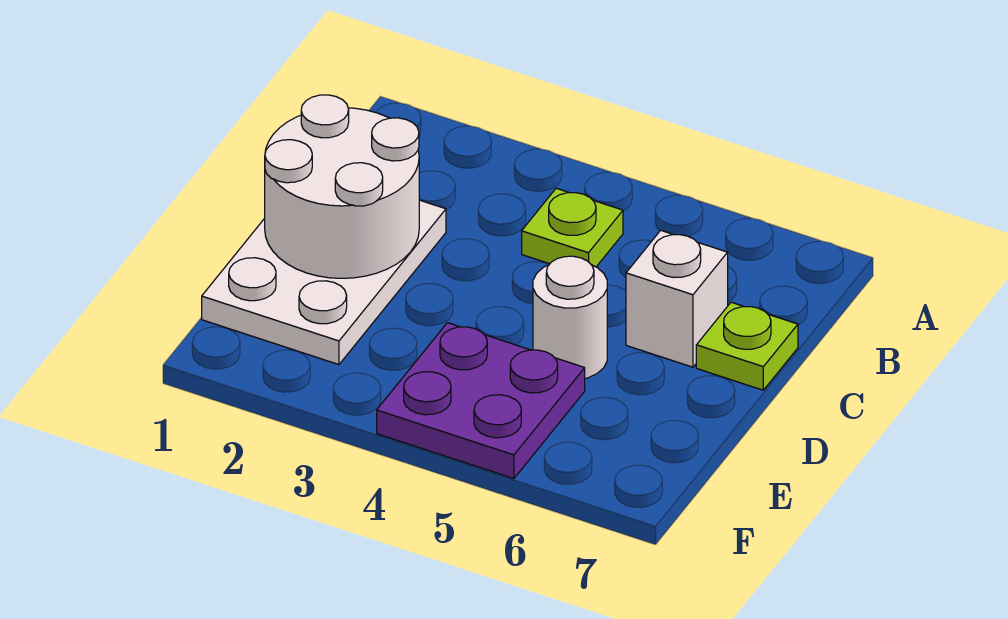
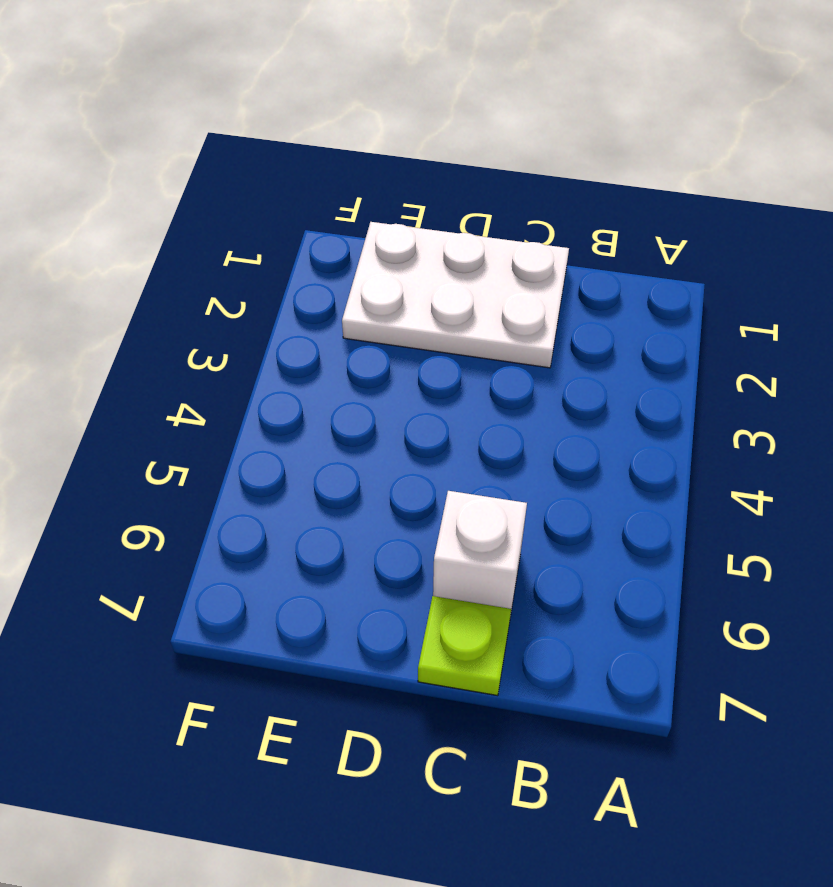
none -> lime 1x1 plate [522,188,623,267]
none -> white 1x1 round brick [533,256,607,379]

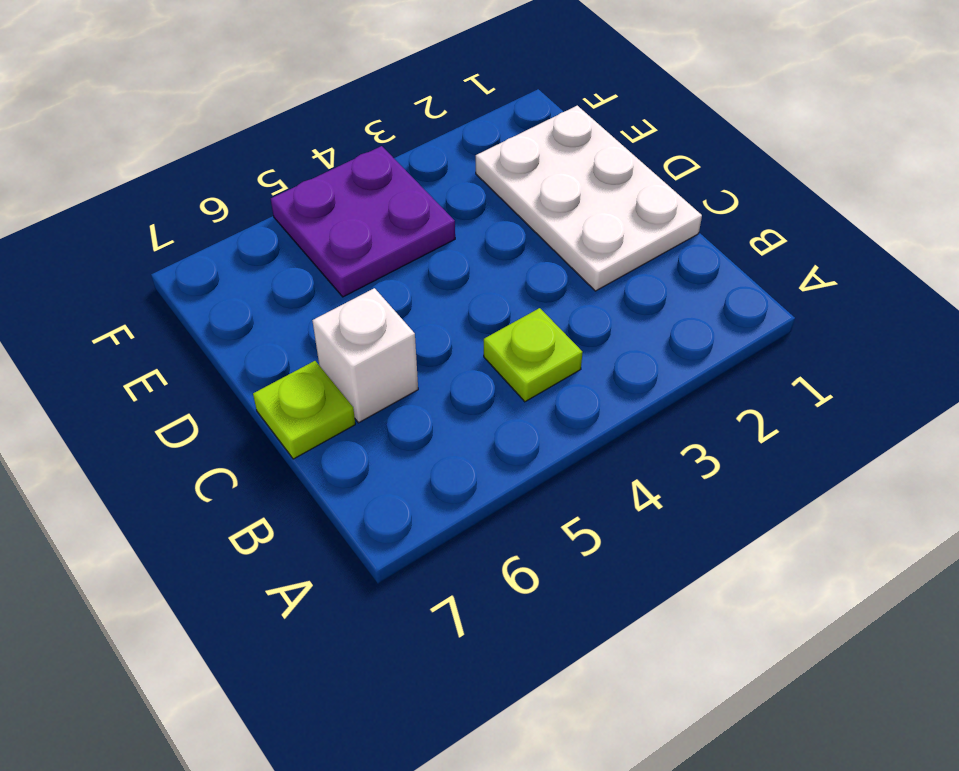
none -> white 1x1 round brick [533,256,607,379]
none -> white 2x2 round brick [265,95,419,278]

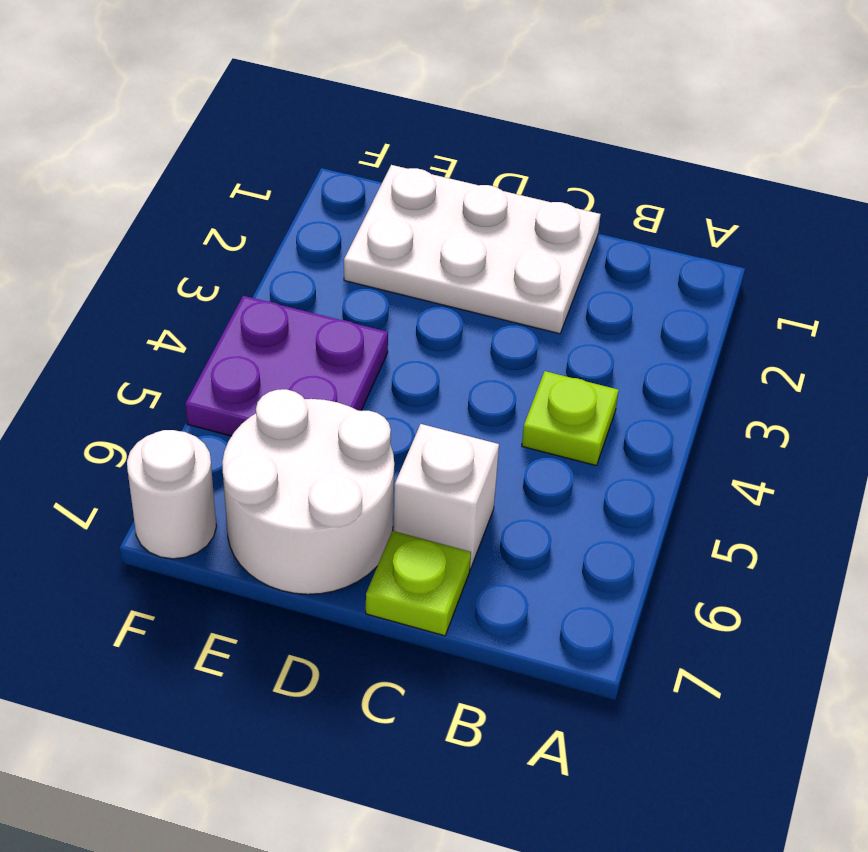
white 2x2 round brick [222,389,394,594] -> white 2x2 round brick moved to [265,95,419,278]
white 1x1 round brick [127,430,216,559] -> white 1x1 round brick moved to [533,256,607,379]

